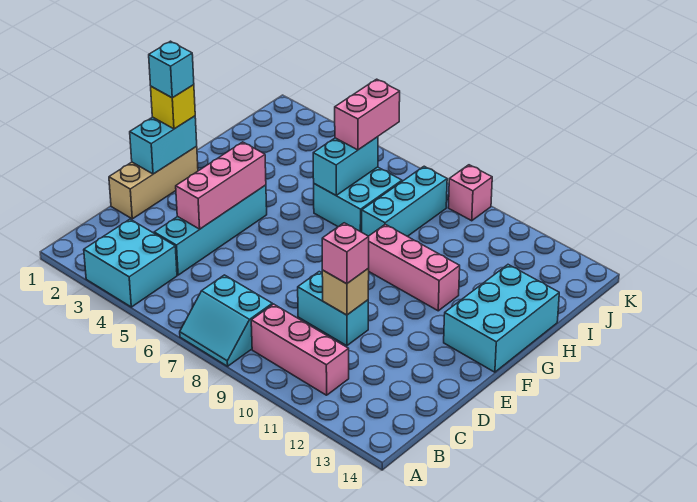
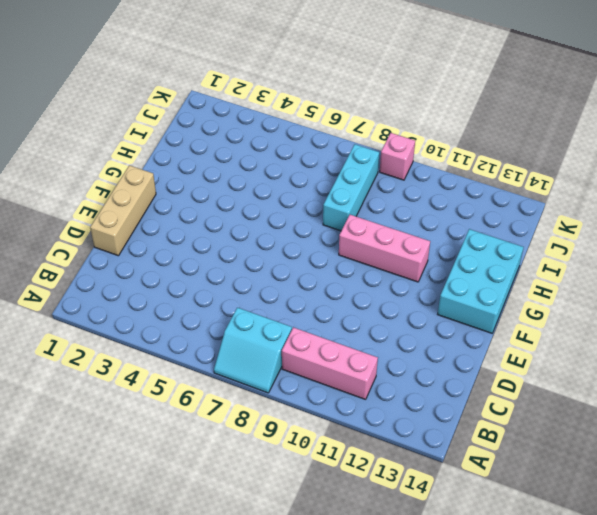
none -> cyan 2x2 brick [84,219,177,307]
none -> cyan 1x4 brick [154,185,267,275]
none -> cyan 1x2 brick [298,272,368,346]

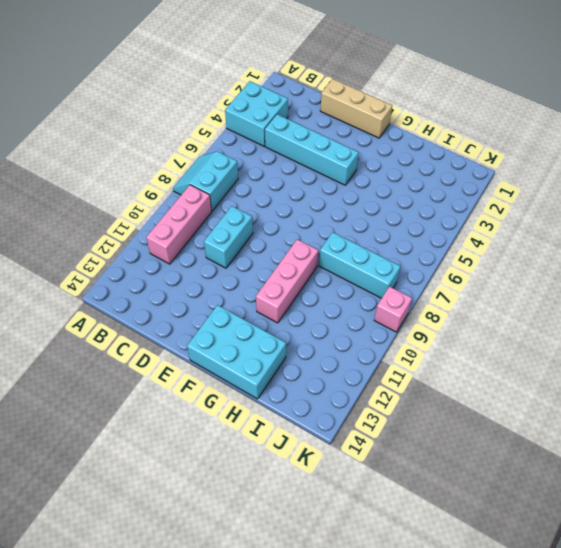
none -> cyan 2x2 brick [314,167,402,232]
none -> pink 1x3 brick [176,142,266,229]
none -> tan 1x1 brick [322,269,369,315]

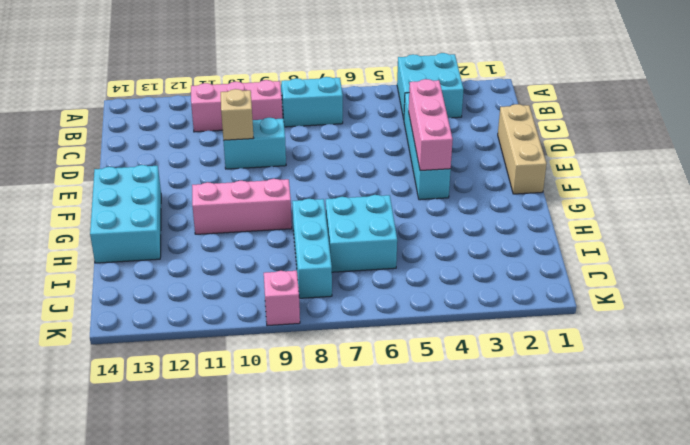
none -> cyan 1x2 brick [130,116,197,174]
none -> cyan 1x2 brick [313,137,378,195]
none -> pink 1x1 brick [322,223,369,284]

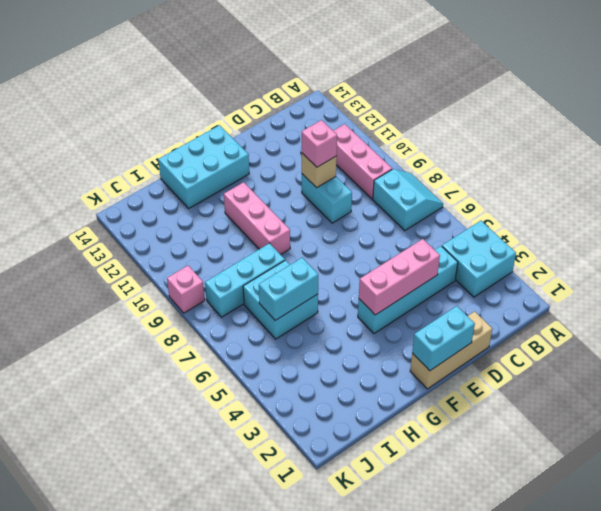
none -> yellow 1x1 brick [151,85,195,129]
none -> pink 1x2 brick [335,79,400,150]
none -> cyan 1x1 brick [149,41,194,98]

